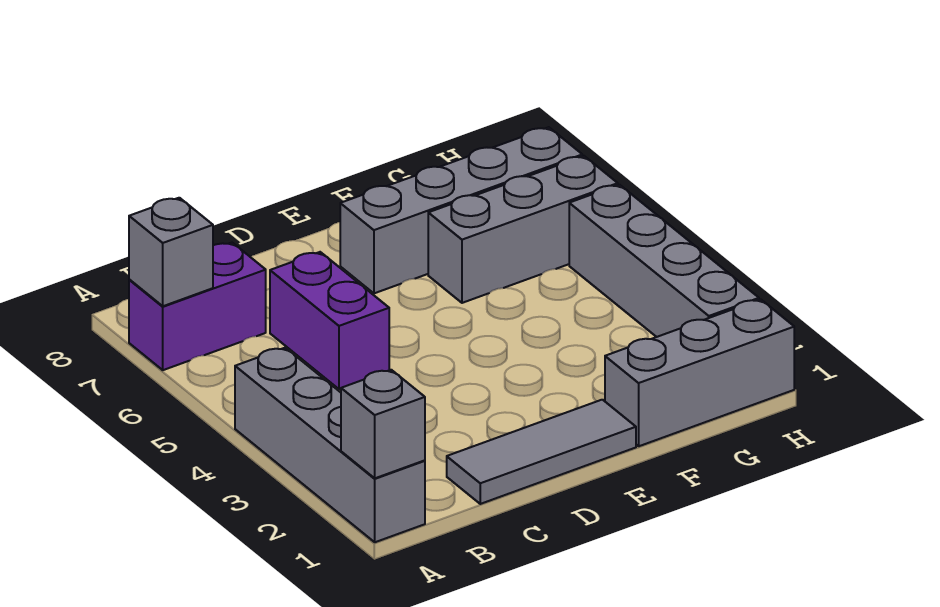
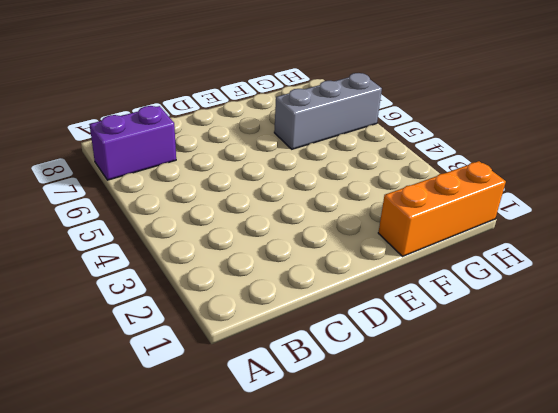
orange 1x3 brick [378,161,506,256] -> grey 1x3 brick [605,299,794,446]
none -> grey 1x4 brick [235,348,425,542]
none -> grey 1x3 tile [447,400,636,504]

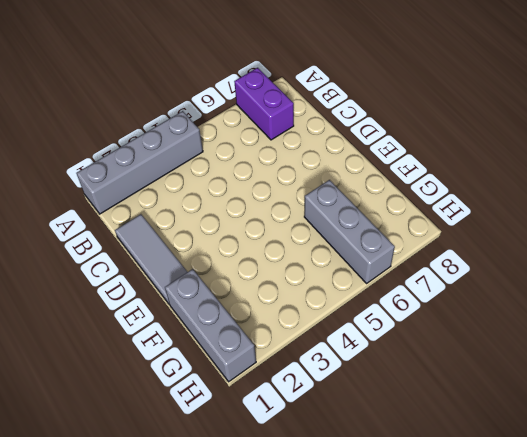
none -> purple 1x2 brick [270,252,389,389]
none -> grey 1x4 brick [340,127,582,293]

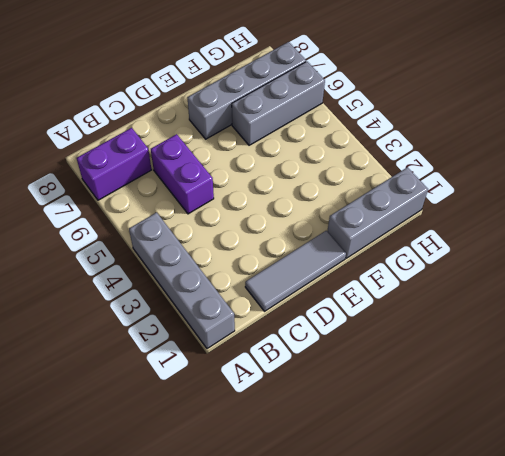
none -> grey 1x4 brick [569,185,759,337]
none -> grey 1x1 brick [341,370,425,478]

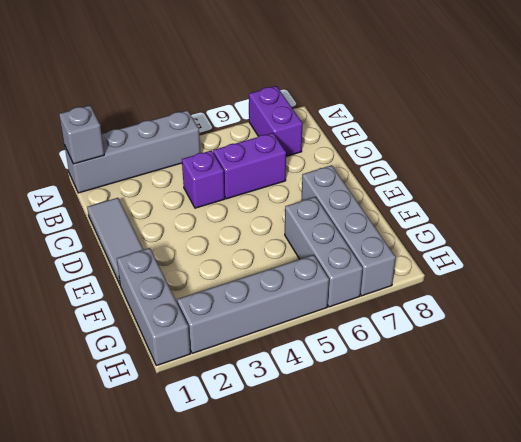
purple 1x1 brick [182,151,225,208] -> none
none -> grey 1x1 brick [129,198,213,306]

